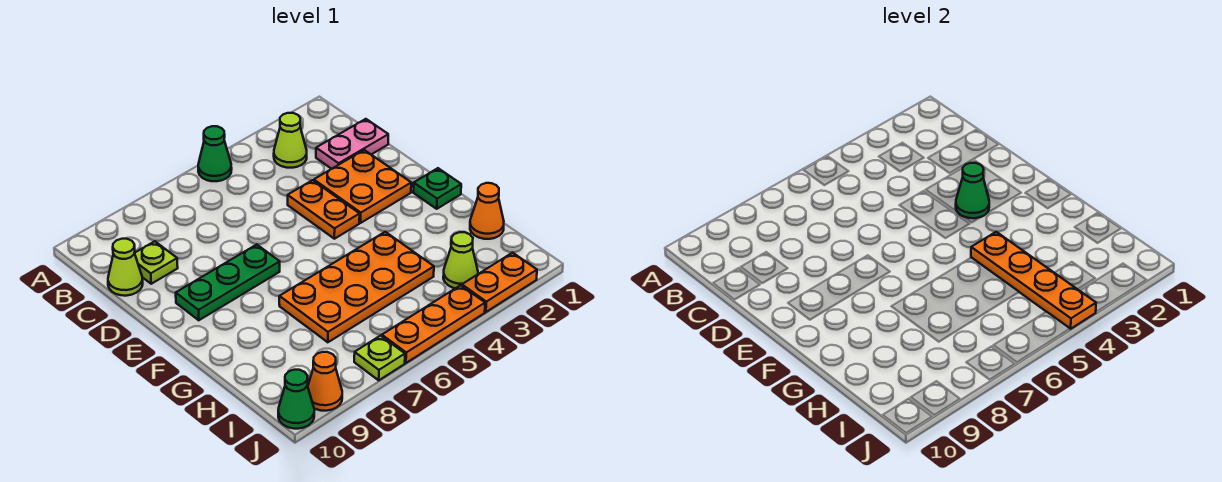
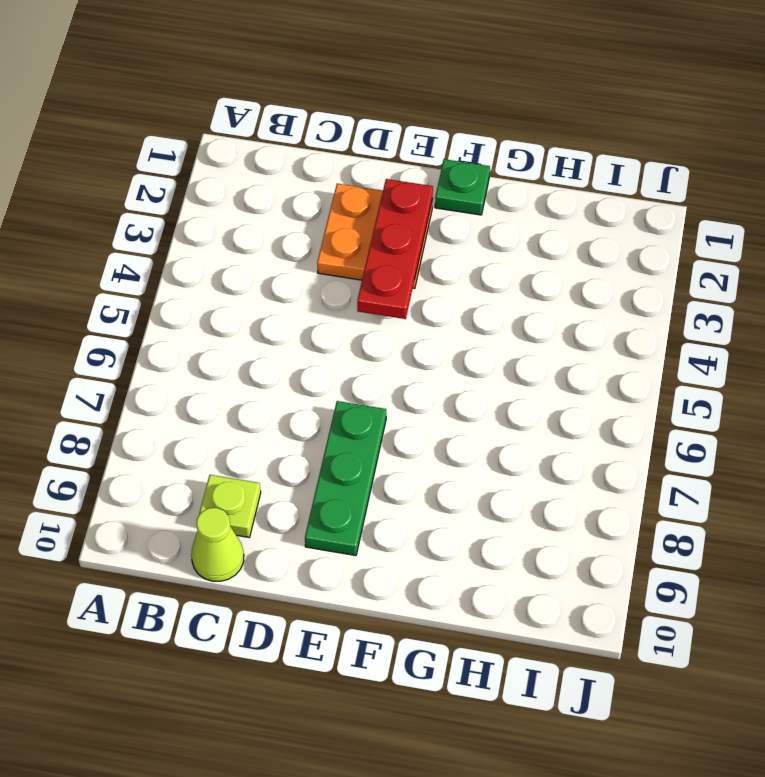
red 1x3 plate [357,179,433,319] -> green 1x1 cone [956,163,989,218]
none -> green 1x1 cone [198,126,232,181]
none -> lime 1x1 cone [274,113,307,168]
none -> pink 1x2 plate [316,119,388,169]

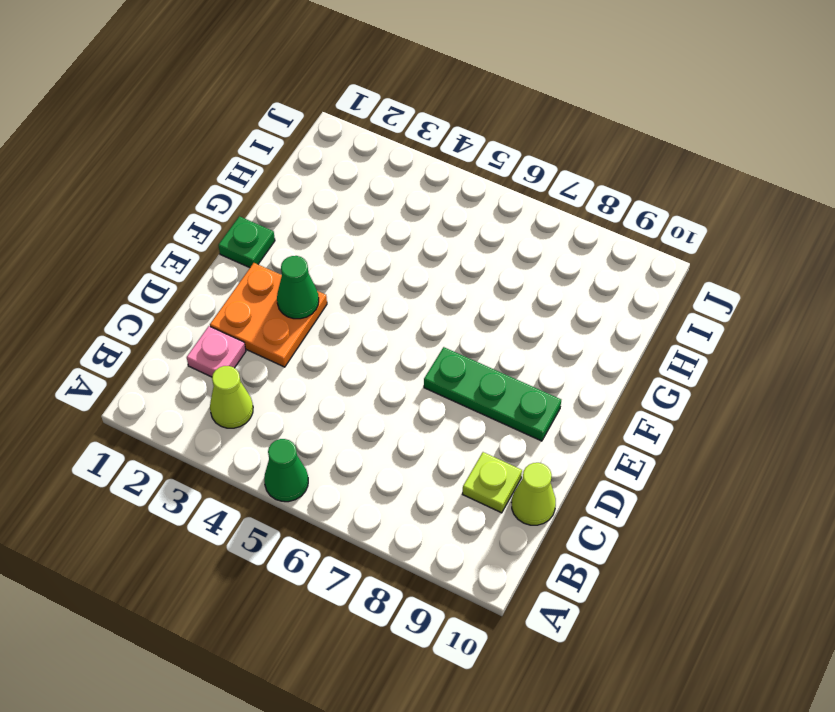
pink 1x1 plate [187,326,246,377] -> pink 1x2 plate [316,119,388,169]
none -> orange 1x2 plate [288,180,360,239]
none -> orange 2x4 plate [279,232,434,342]
none -> orange 1x1 cone [470,183,504,239]

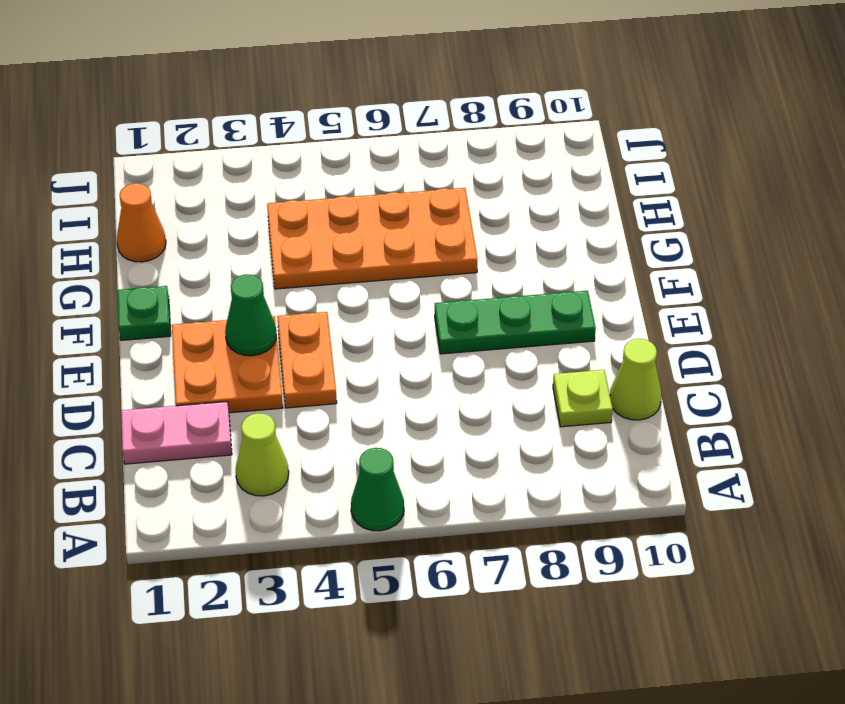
none -> lime 1x1 cone [443,232,478,288]
none -> orange 1x2 plate [462,253,537,312]
none -> orange 1x3 plate [382,285,485,363]

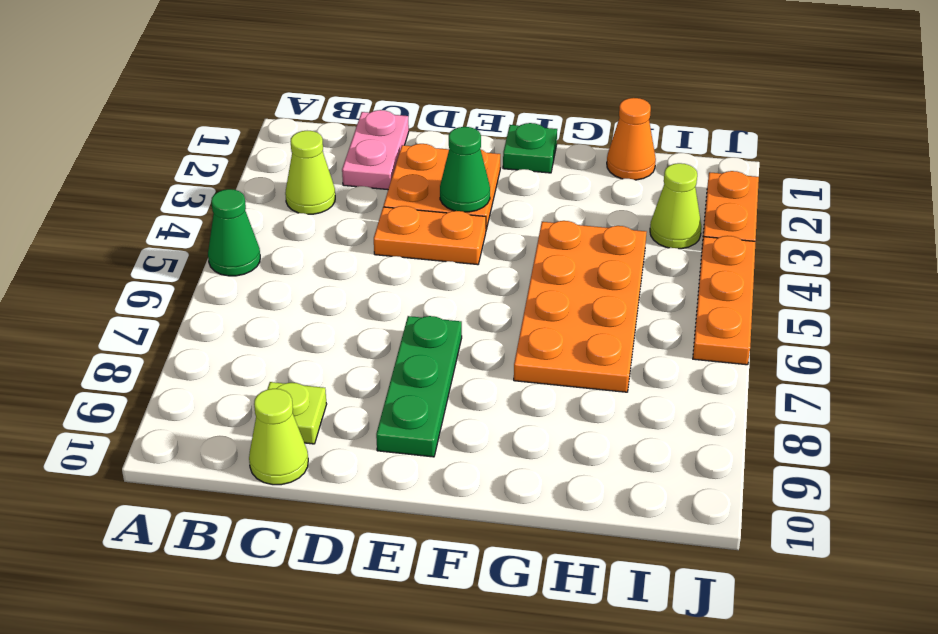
none -> lime 1x1 plate [354,336,405,380]
none -> orange 1x1 cone [308,352,342,411]
none -> green 1x1 cone [278,370,314,429]

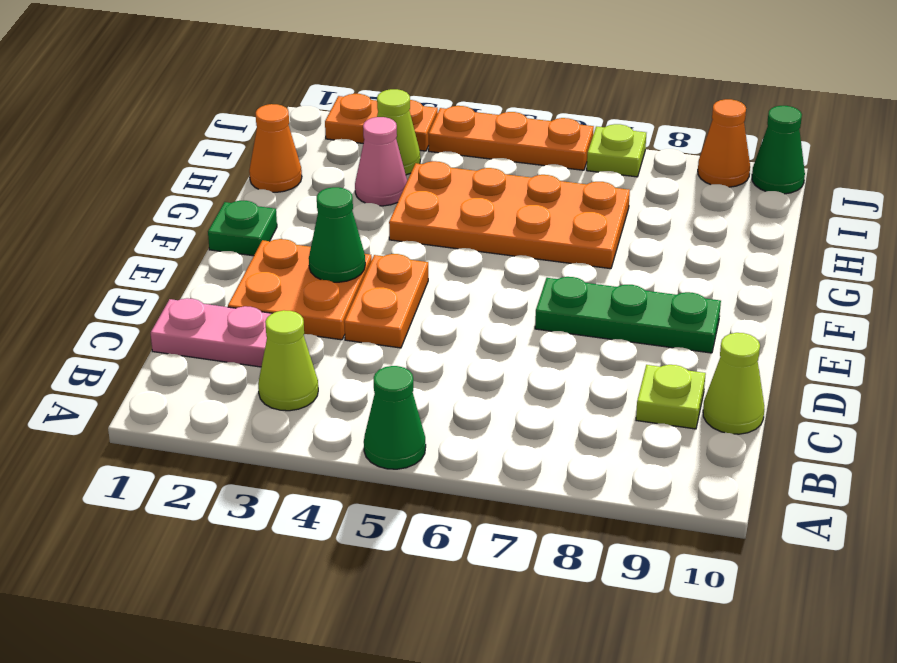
pink 1x1 cone [355,117,407,206] -> none
none -> orange 1x4 plate [971,232,1096,329]

